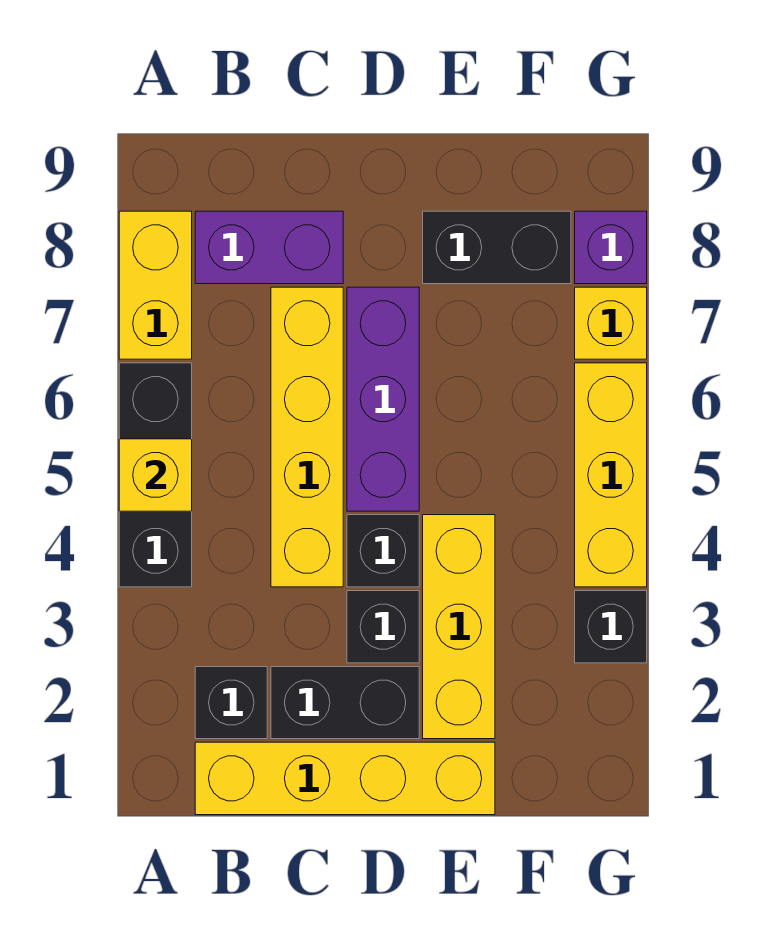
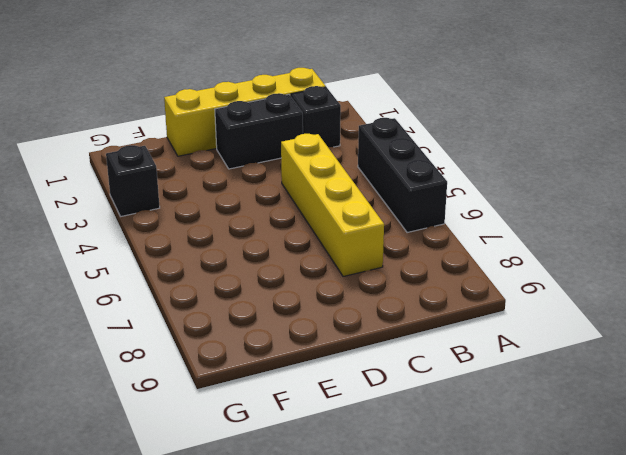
none -> yellow 1x2 brick [119,211,192,359]
none -> purple 1x2 brick [195,211,343,284]
none -> black 1x1 brick [347,591,419,663]

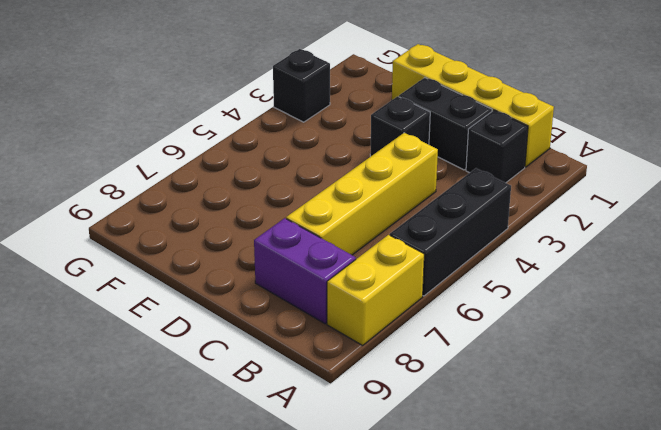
none -> black 1x1 brick [347,515,419,587]
none -> purple 1x3 brick [347,287,419,511]
none -> yellow 1x3 brick [423,515,495,739]

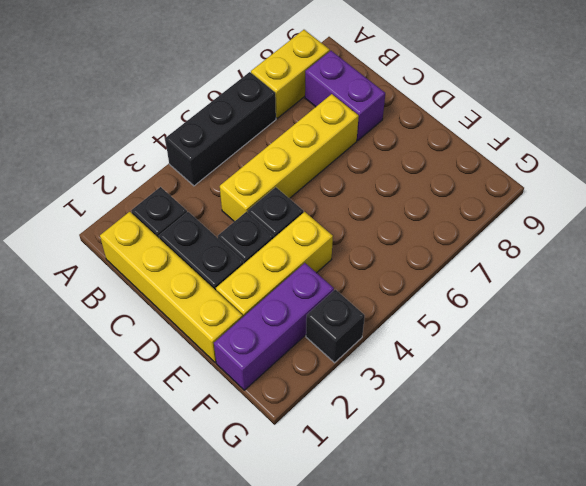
purple 1x3 brick [214,263,334,390] -> purple 1x3 brick moved to [347,287,419,511]
none -> black 1x2 brick [423,211,571,284]
none -> yellow 1x3 brick [575,363,647,587]
none -> yellow 1x1 brick [575,287,647,359]

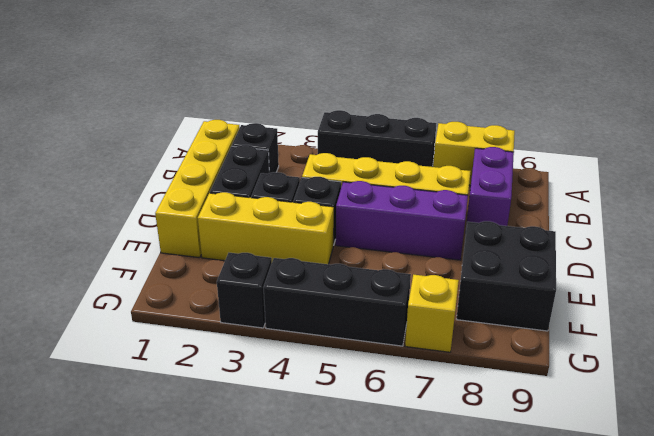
black 2x2 brick [457,221,556,331] -> black 1x2 brick [423,211,571,284]
black 1x3 brick [264,258,411,346] -> yellow 1x3 brick [575,363,647,587]
none -> purple 1x1 brick [575,211,647,284]
none -> yellow 1x1 brick [119,439,192,511]

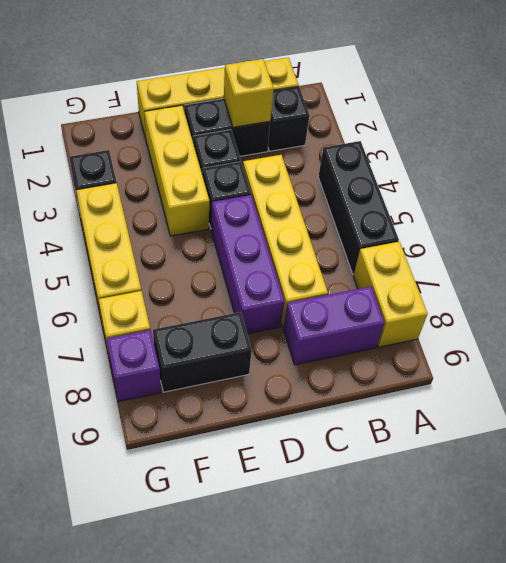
yellow 1x1 brick [224,59,274,127] -> yellow 1x1 brick moved to [119,439,192,511]

